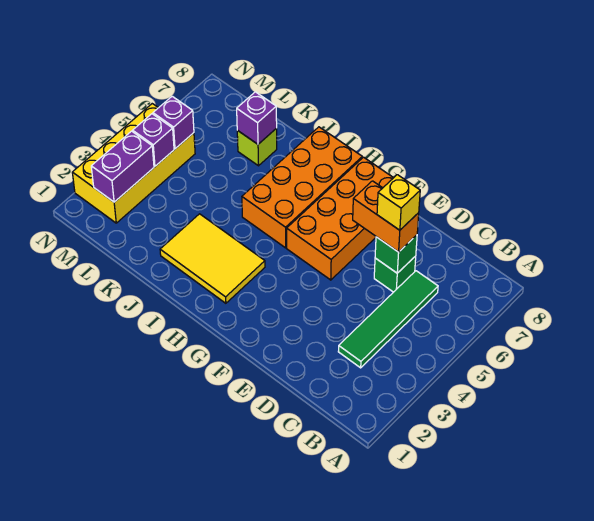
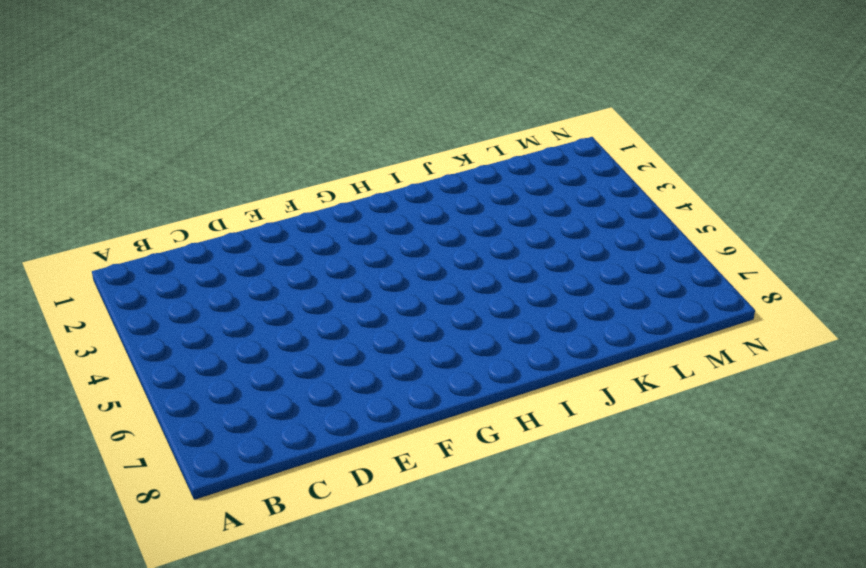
none -> green 1x4 tile [338,271,438,368]
none -> green 1x1 brick [374,256,416,292]
none -> orange 2x4 brick [287,157,393,280]

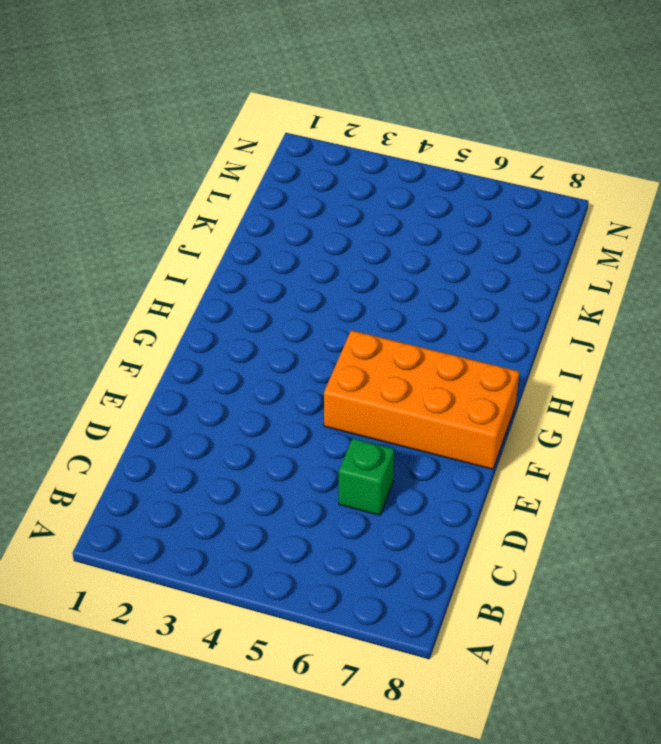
none -> green 1x4 tile [338,271,438,368]
none -> yellow 2x3 tile [160,214,265,303]
none -> orange 2x4 brick [242,127,362,248]

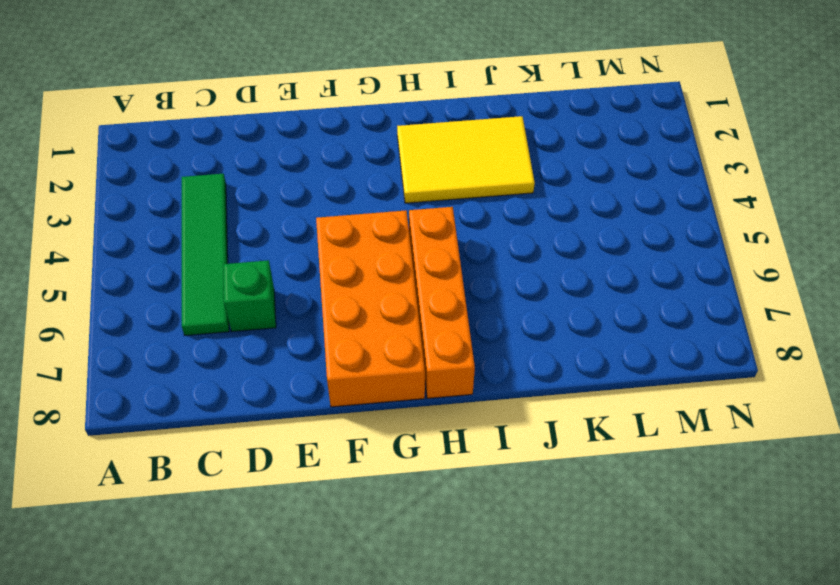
orange 1x4 brick [409,207,475,398] -> orange 2x4 brick [242,127,362,248]
none -> lime 1x1 brick [237,128,277,166]
none -> yellow 2x4 brick [72,104,195,223]
none -> green 1x1 brick [375,235,417,273]

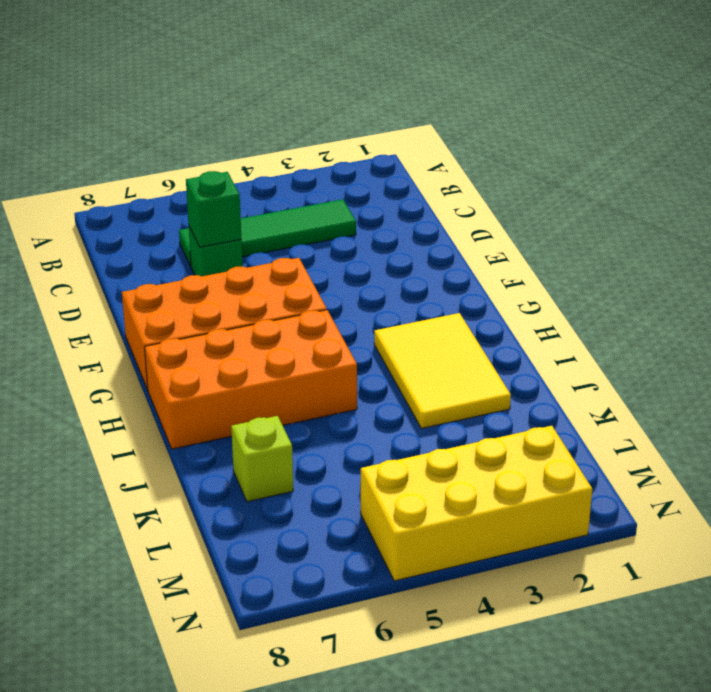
none -> purple 1x1 brick [237,92,277,144]
none -> purple 1x2 brick [91,131,154,202]
none -> purple 1x1 brick [133,114,174,166]

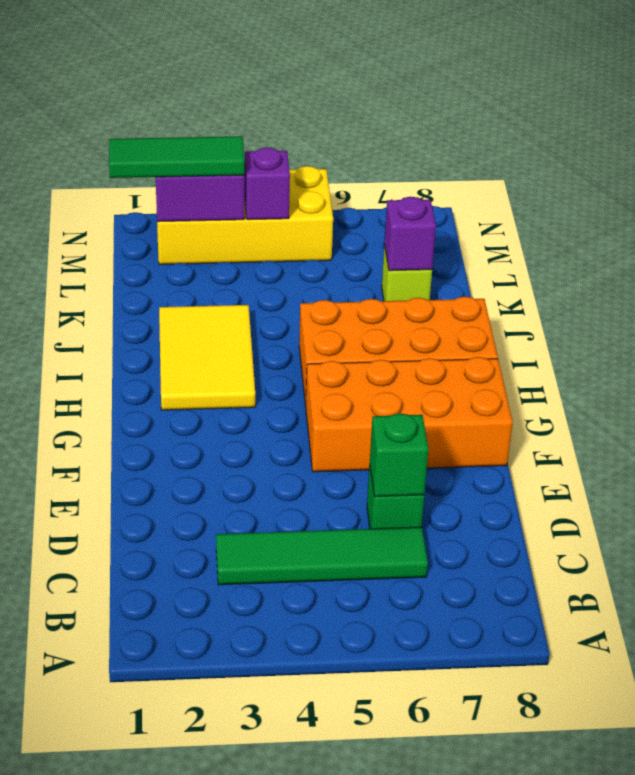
green 1x3 tile [109,136,245,178] -> none
none -> purple 1x1 brick [153,96,194,149]
none -> orange 1x2 brick [353,181,419,252]
none -> yellow 1x1 brick [377,175,420,230]

